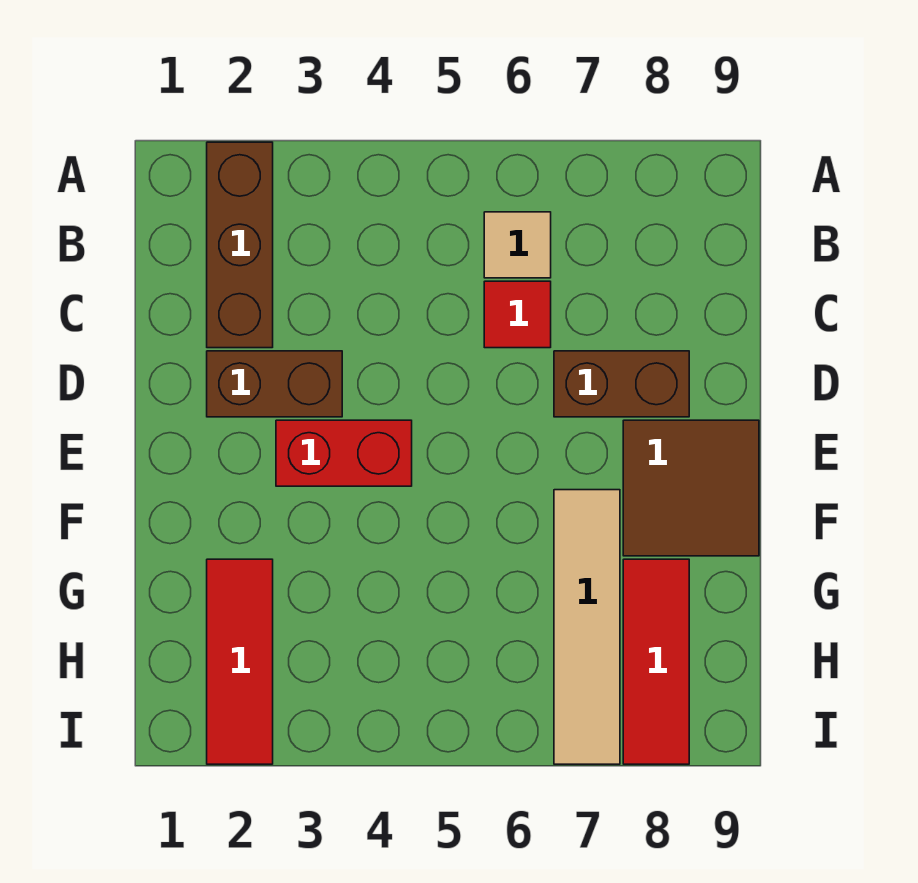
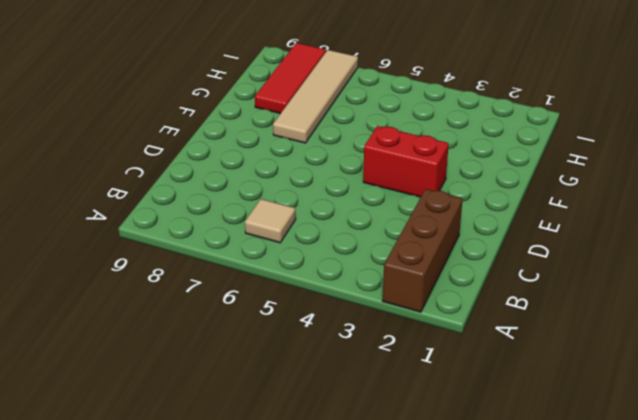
none -> red 1x1 tile [484,281,551,348]
none -> brown 1x2 brick [207,351,342,417]

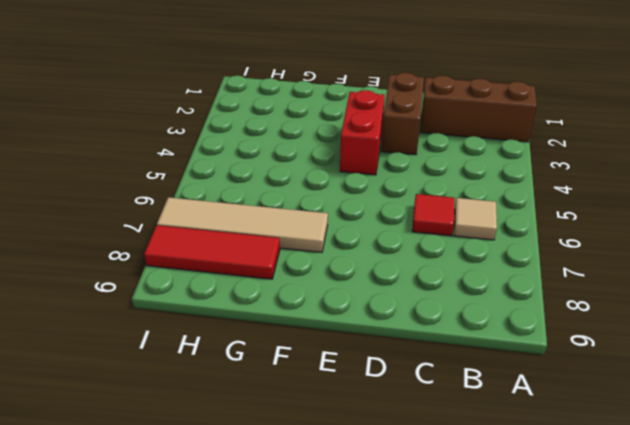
none -> brown 1x2 brick [554,351,689,417]
none -> brown 2x2 tile [623,420,759,556]

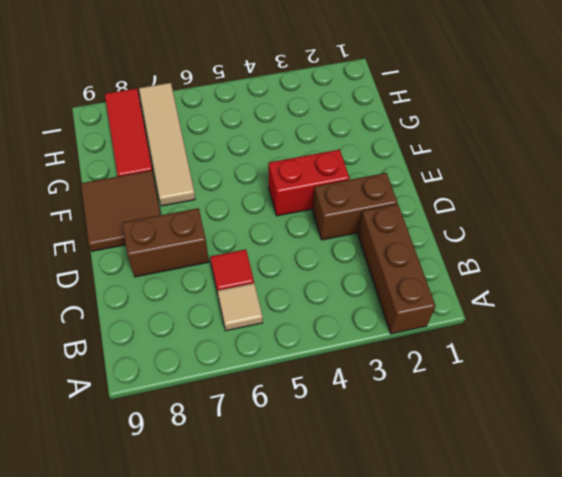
none -> red 1x3 tile [207,559,273,764]

